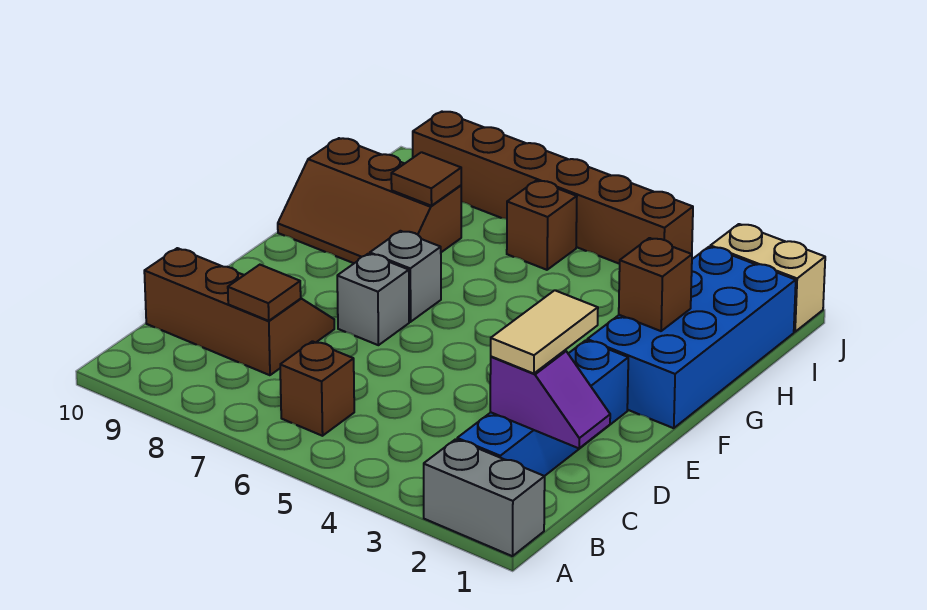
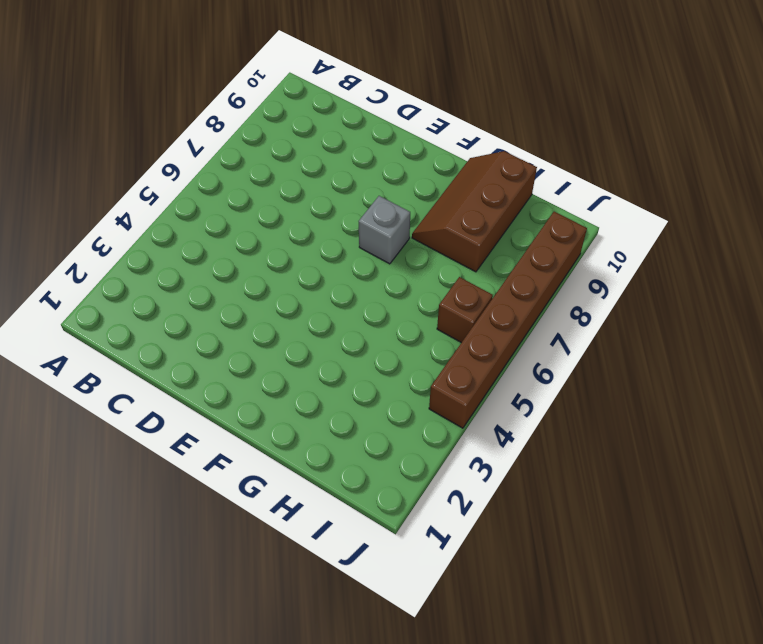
none -> grey 1x2 brick [424,439,545,556]
none -> blue 1x4 brick [457,340,628,476]
none -> brown 1x1 brick [280,341,354,436]

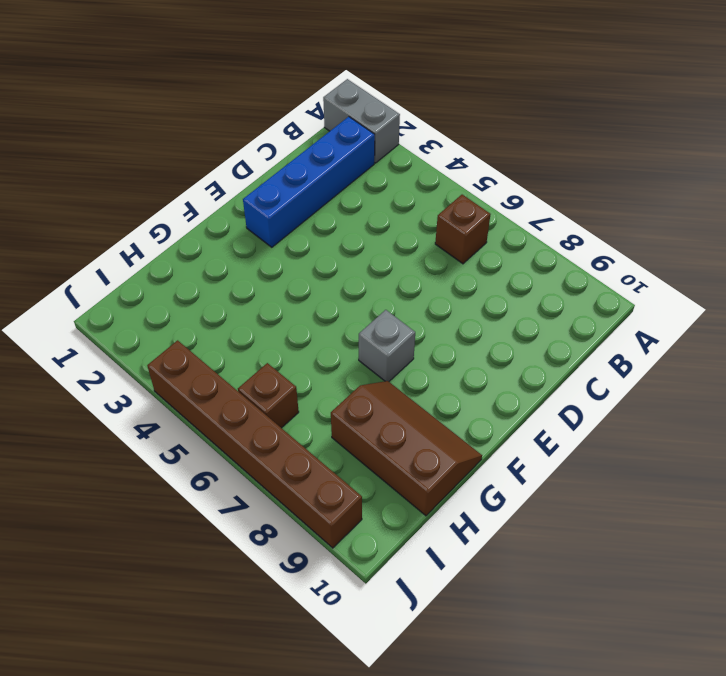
none -> brown 2x3 slope [144,248,334,375]
none -> grey 1x1 brick [337,254,409,345]
none -> blue 2x4 brick [587,247,796,428]

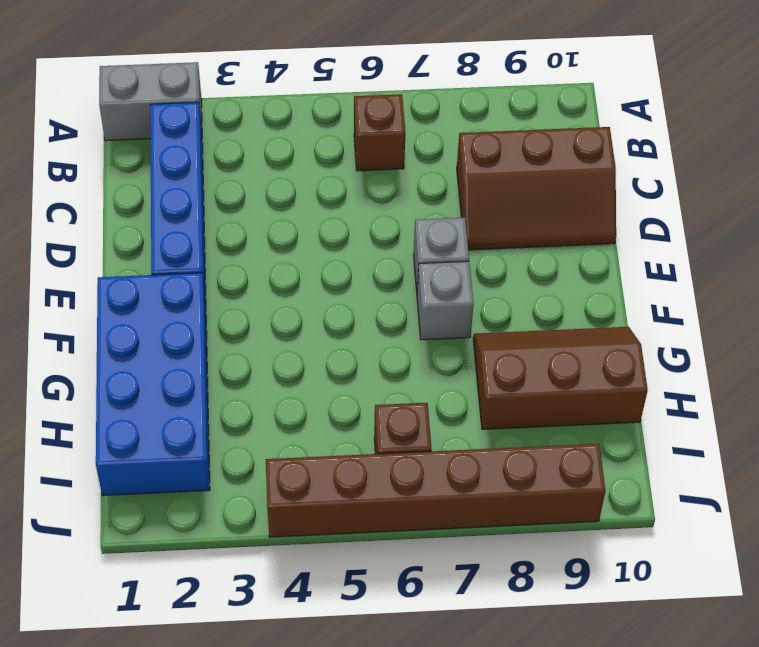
none -> tan 1x2 brick [710,224,825,332]
none -> purple 1x2 slope [490,351,610,448]
none -> brown 1x1 tile [228,265,301,321]

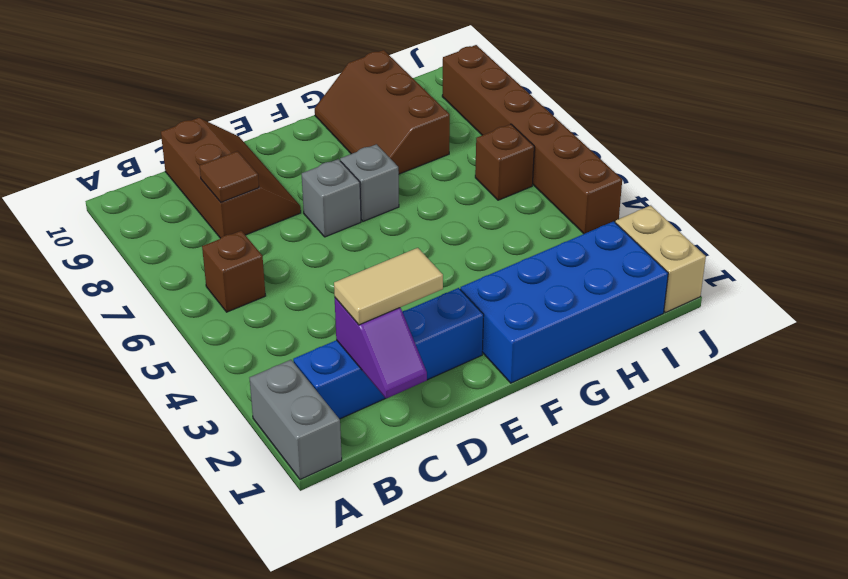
none -> brown 1x1 brick [619,238,692,331]
none -> brown 1x1 tile [391,152,461,206]

